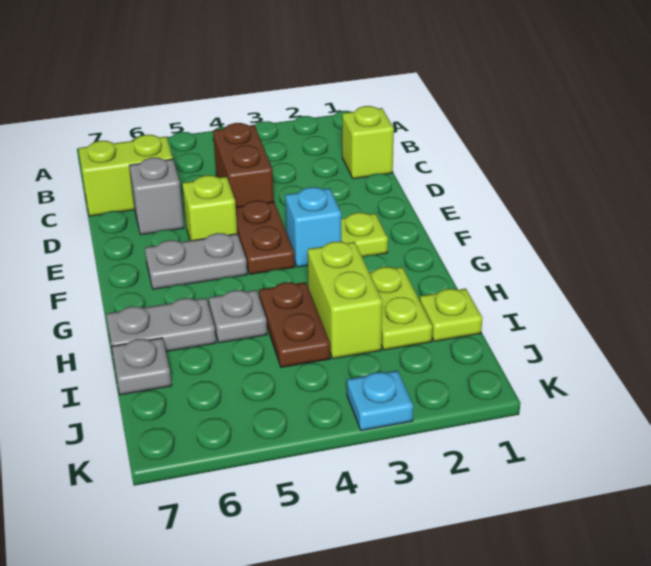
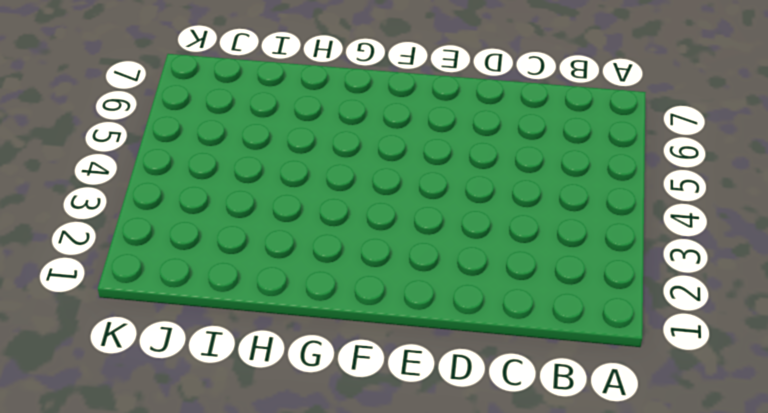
none -> lime 1x1 brick [342,106,394,179]
none -> brown 1x2 brick [213,123,274,207]
none -> lime 1x2 brick [78,135,173,216]

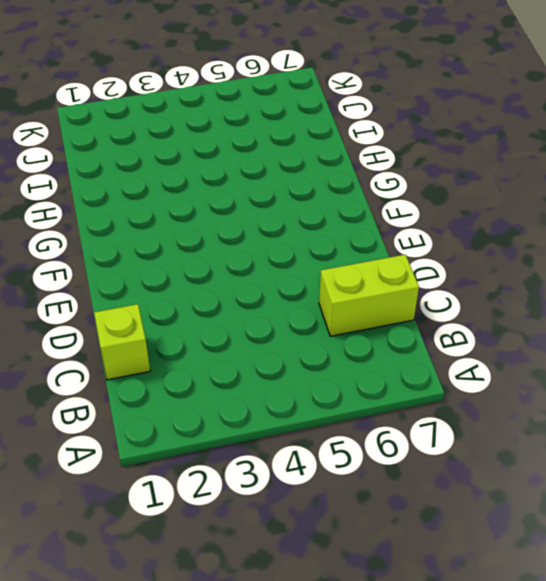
none -> brown 1x2 brick [213,123,274,207]
none -> grey 1x1 brick [129,158,184,235]
none -> brown 1x2 plate [236,201,295,274]

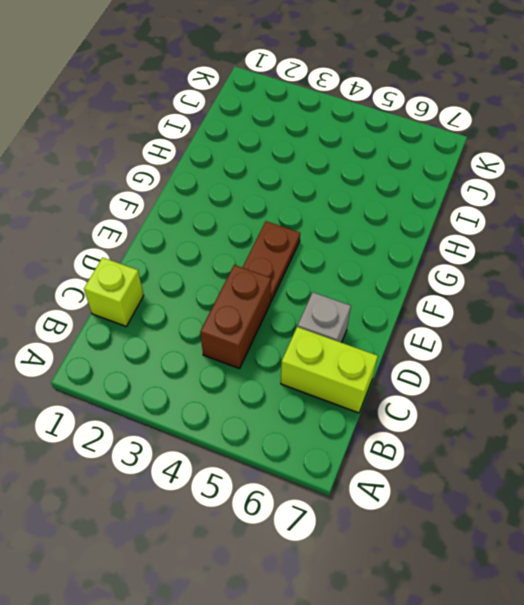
none -> lime 1x1 brick [182,175,237,241]
none -> lime 1x1 plate [341,213,388,257]
none -> cyan 1x1 brick [285,187,341,267]

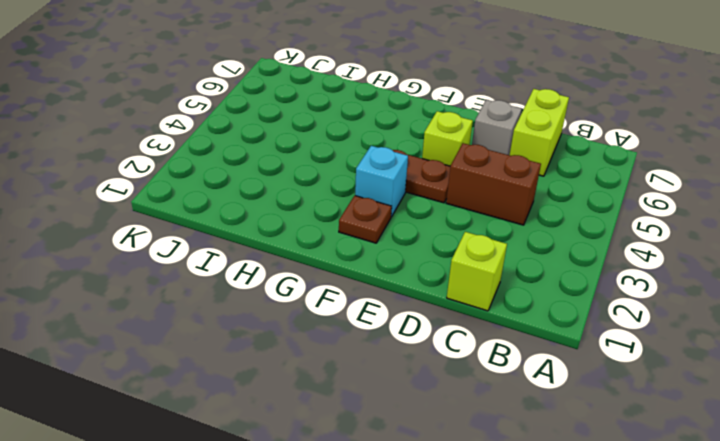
brown 1x1 plate [339,196,392,243] -> lime 1x1 plate [341,213,388,257]
none -> grey 1x2 plate [145,233,247,289]
none -> lime 1x2 plate [369,267,433,350]
none -> lime 1x2 brick [308,242,383,359]

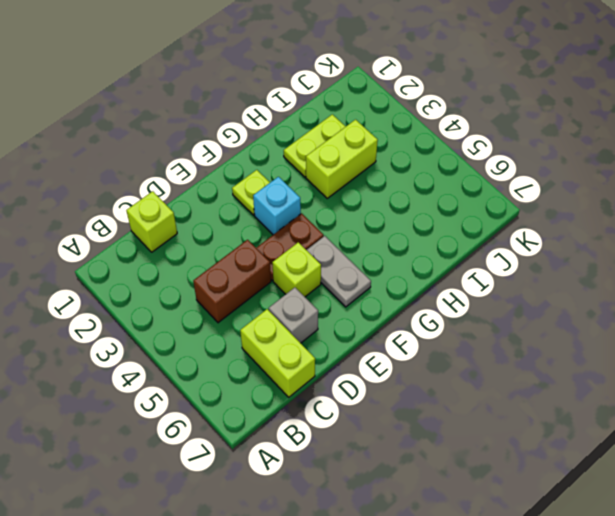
none -> brown 1x2 plate [259,282,330,367]
none -> grey 1x1 plate [209,290,267,343]
none -> grey 1x2 plate [106,298,216,353]

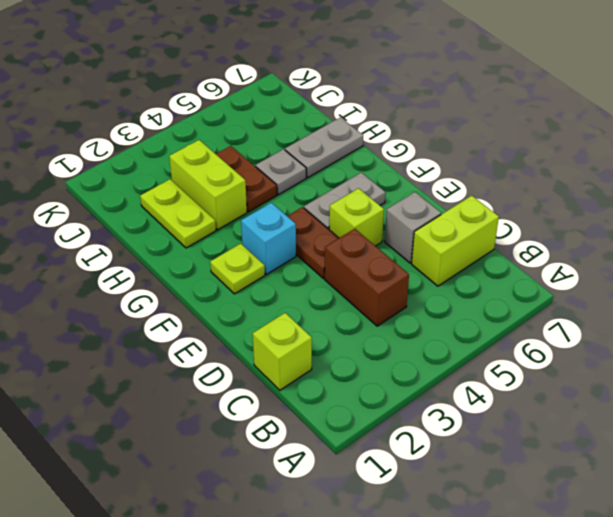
none -> lime 1x1 plate [420,289,482,341]
none -> grey 1x1 plate [112,338,172,395]
none -> cyan 1x1 plate [347,371,413,431]

